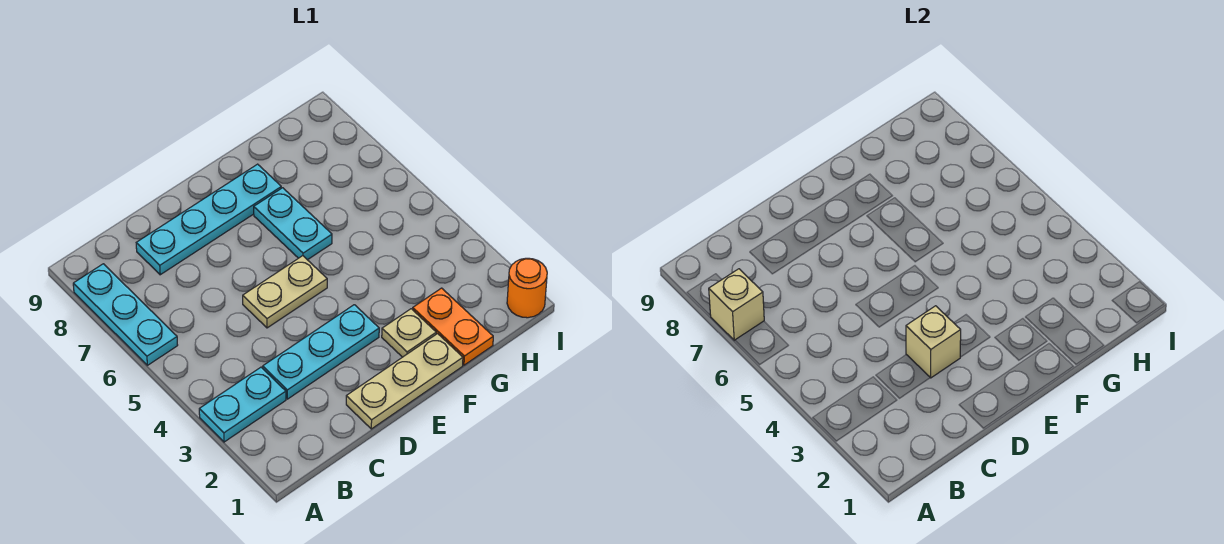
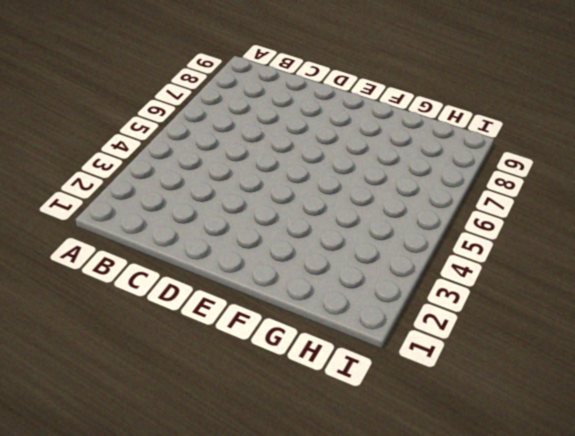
none -> cyan 1x2 plate [199,367,286,442]
none -> cyan 1x3 plate [73,264,178,365]
none -> cyan 1x3 plate [263,305,379,399]

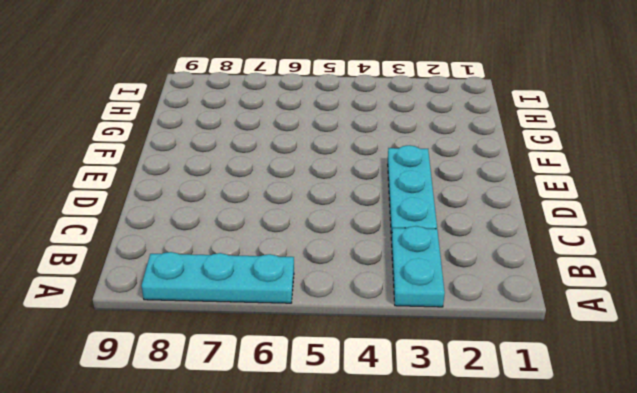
none -> cyan 1x4 plate [136,164,281,275]
none -> tan 1x3 plate [346,334,463,429]
none -> tan 1x2 plate [243,256,327,328]

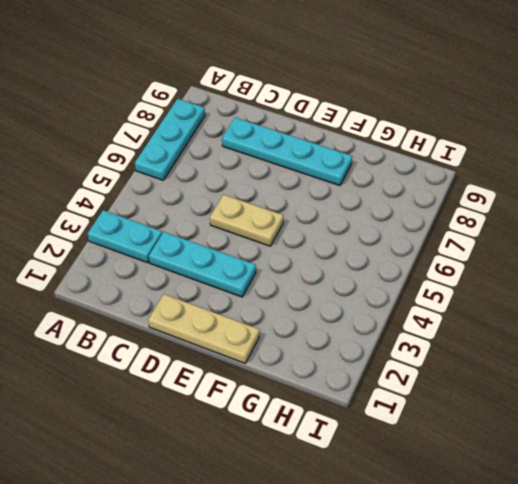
none -> tan 1x1 plate [382,309,436,357]
none -> cyan 1x2 plate [254,188,332,260]
none -> orange 1x2 plate [413,288,493,365]

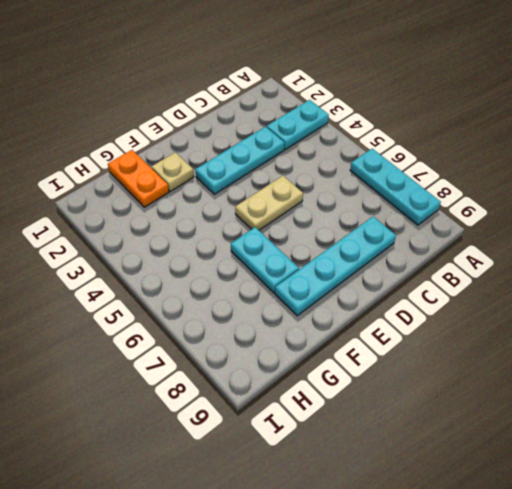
none -> tan 1x3 plate [346,334,463,429]
none -> orange 1x1 round brick [507,258,547,318]
none -> tan 1x1 brick [709,269,764,340]

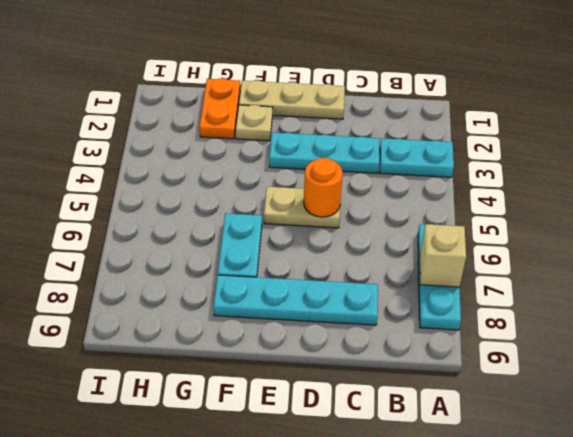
orange 1x1 round brick [304,158,343,217] -> orange 1x1 round brick moved to [507,258,547,318]
none -> tan 1x1 brick [906,306,961,378]

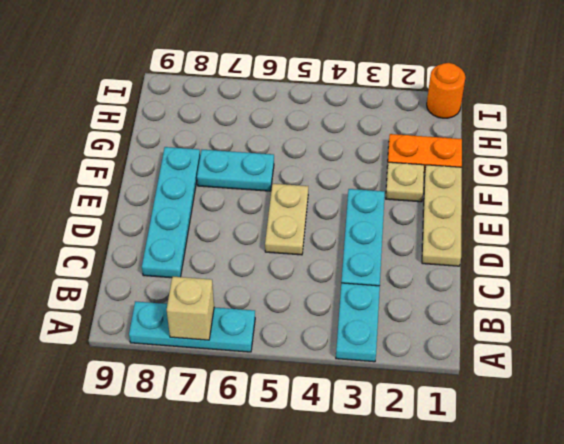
none -> tan 1x1 brick [906,306,961,378]

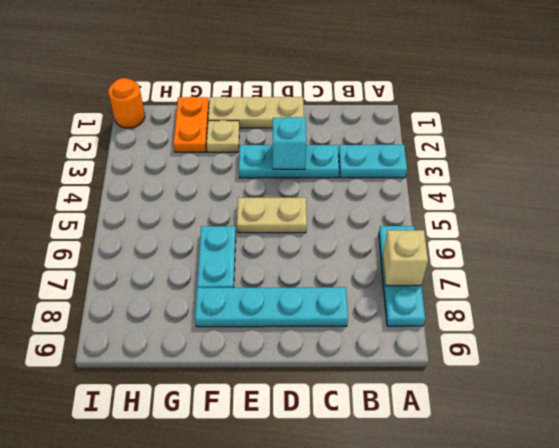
cyan 1x1 brick [273,117,306,169] -> tan 1x1 brick [906,306,961,378]

